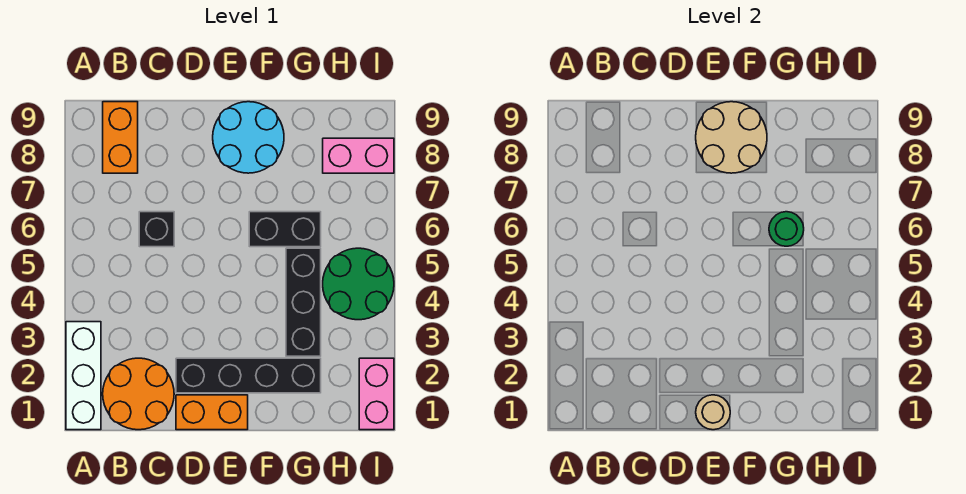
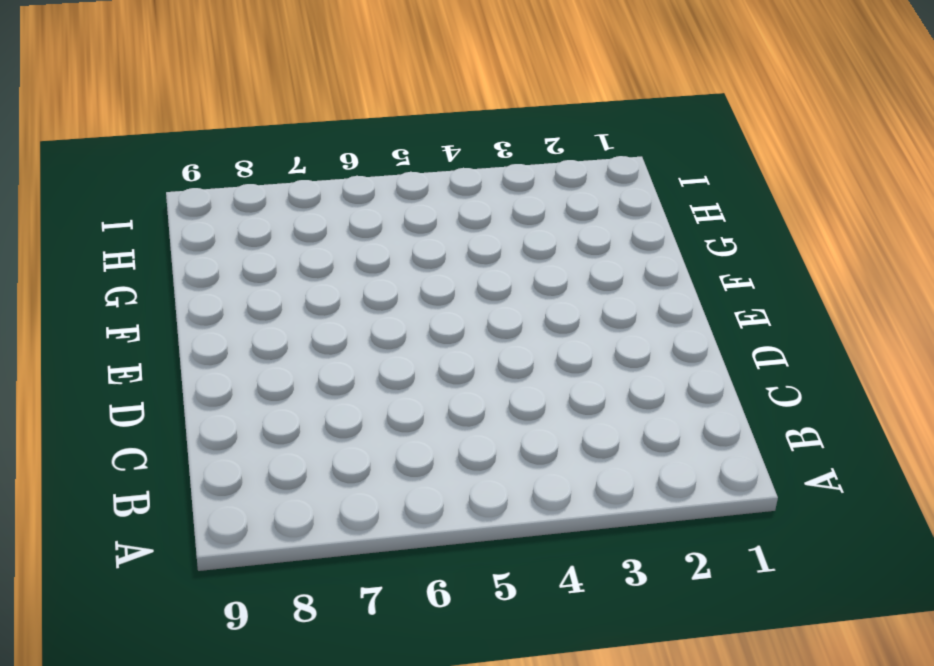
none -> white 1x3 brick [66,322,101,430]
none -> orange 2x2 round brick [103,358,174,430]
none -> orange 1x2 brick [103,102,138,173]

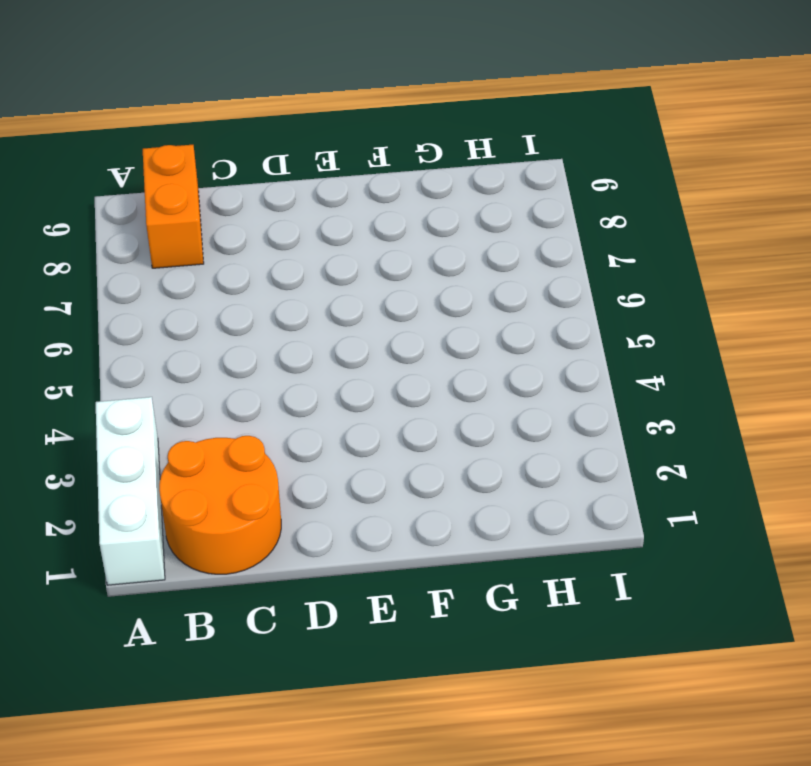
none -> black 1x1 brick [139,212,174,247]
none -> orange 1x2 brick [176,395,248,430]
none -> black 1x4 brick [176,358,321,393]

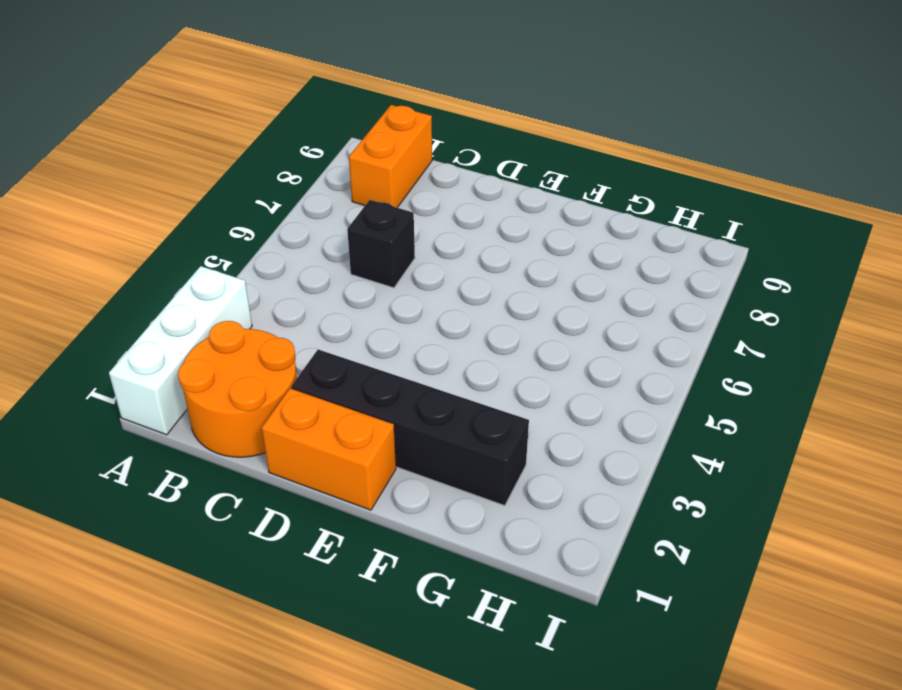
none -> cyan 2x2 round brick [213,102,284,173]
none -> black 1x2 brick [249,212,321,247]
none -> black 1x3 brick [286,248,321,356]

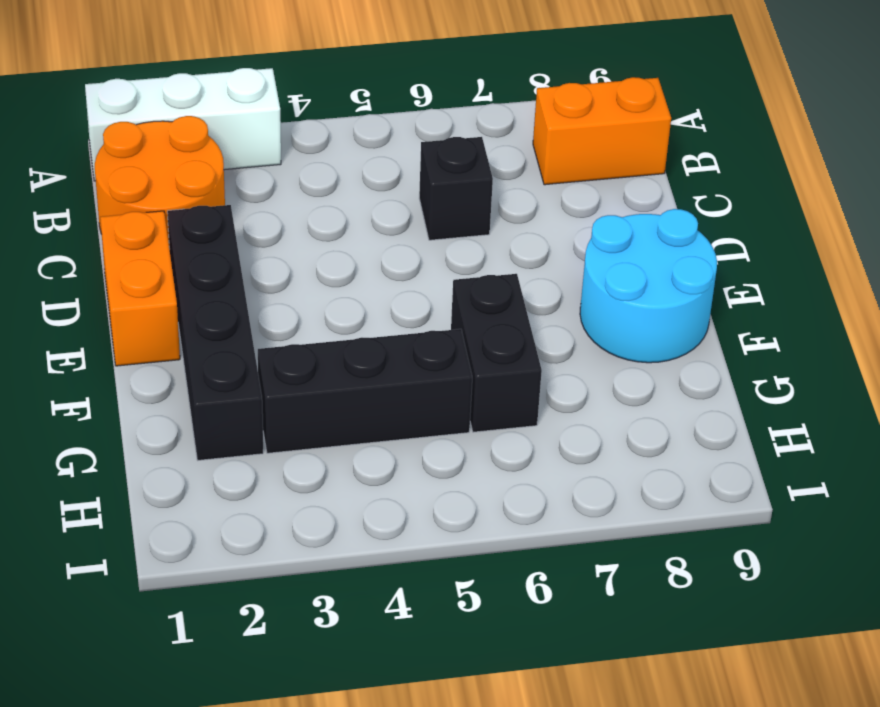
none -> green 2x2 round brick [323,248,394,320]
none -> pink 1x2 brick [323,138,394,173]
none -> pink 1x2 brick [359,358,394,430]

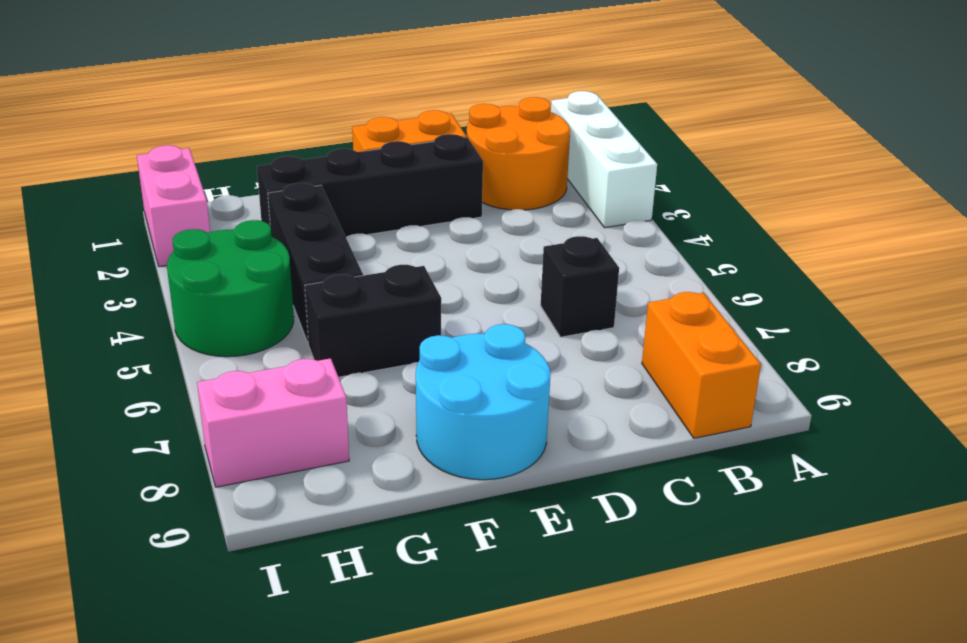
none -> tan 1x1 round brick [696,395,730,430]
none -> tan 2x2 round brick [696,102,767,173]
none -> green 1x1 round brick [769,212,804,246]

